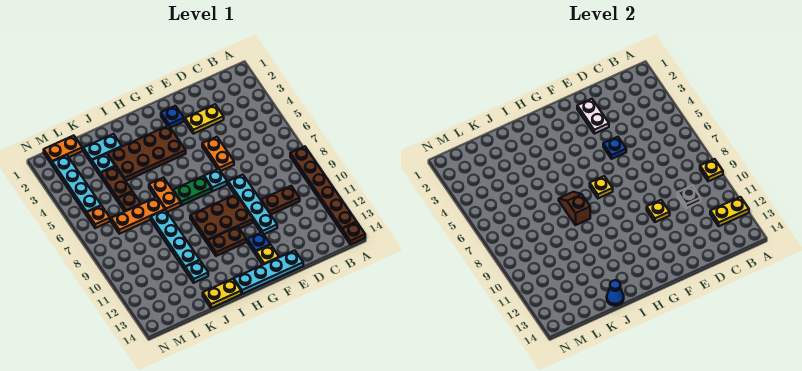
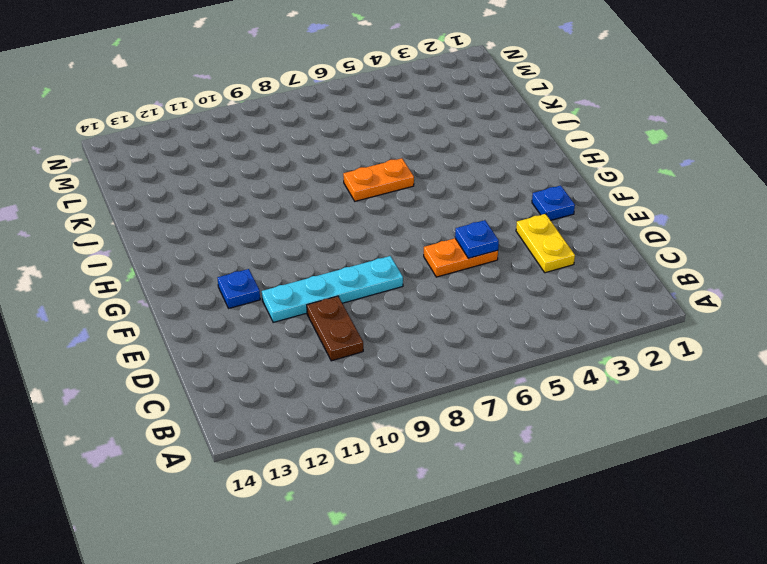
none -> brown 1x6 plate [290,146,356,232]
none -> brown 1x1 plate [342,222,365,245]
none -> cyan 1x4 plate [234,251,303,294]
none -> cyan 1x1 plate [204,169,227,191]

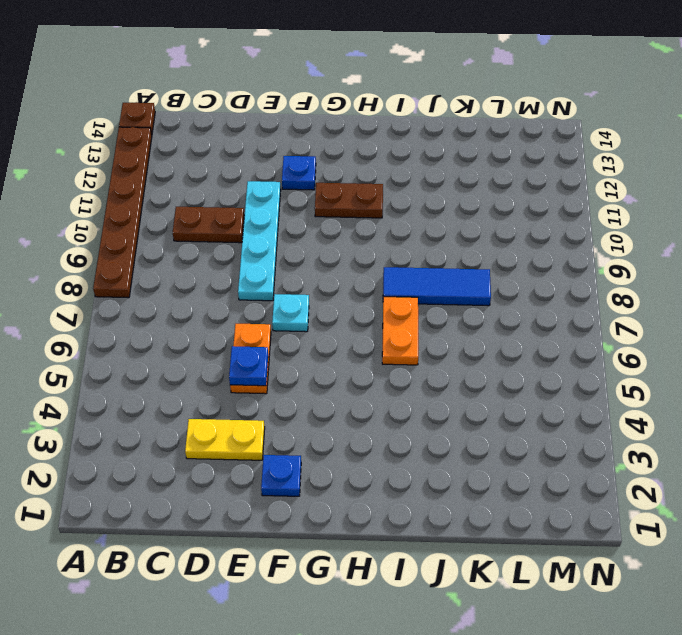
blue 1x3 tile [383,267,491,306] -> cyan 1x4 plate [151,210,200,270]
none -> cyan 1x4 plate [234,251,303,294]
none -> brown 2x3 plate [190,194,253,243]
none -> yellow 1x1 plate [256,245,279,265]
none -> brown 2x4 plate [108,125,186,181]

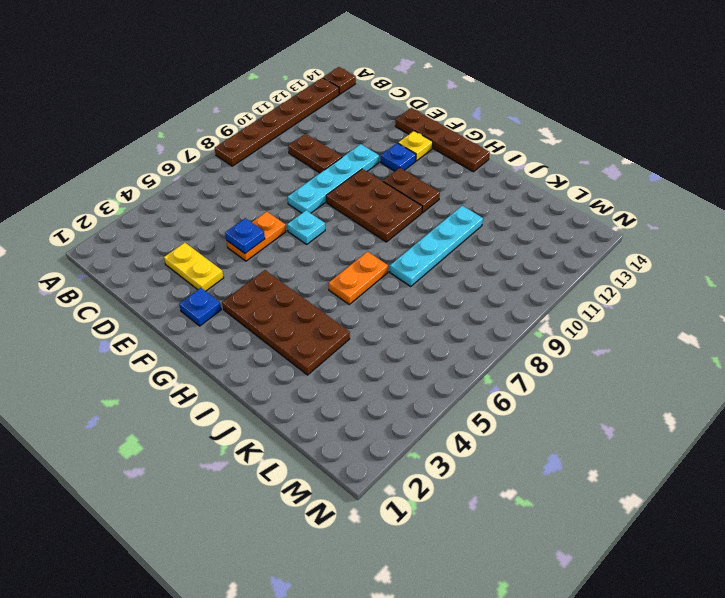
brown 1x4 plate [395,108,490,172] -> cyan 1x4 plate [234,251,303,294]
none -> green 1x2 plate [173,176,212,205]
none -> yellow 1x2 plate [203,279,241,308]
none -> cyan 1x2 plate [83,134,122,163]
none -> orange 1x3 plate [111,197,165,234]

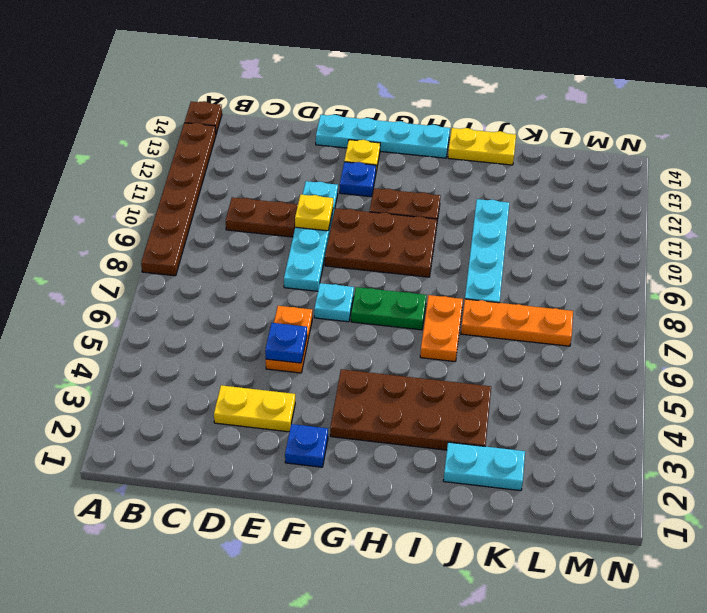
none -> cyan 1x1 plate [185,261,208,283]
none -> cyan 1x1 plate [92,154,115,176]
none -> brown 1x2 plate [101,166,132,201]
none -> brown 1x1 plate [118,192,141,212]

